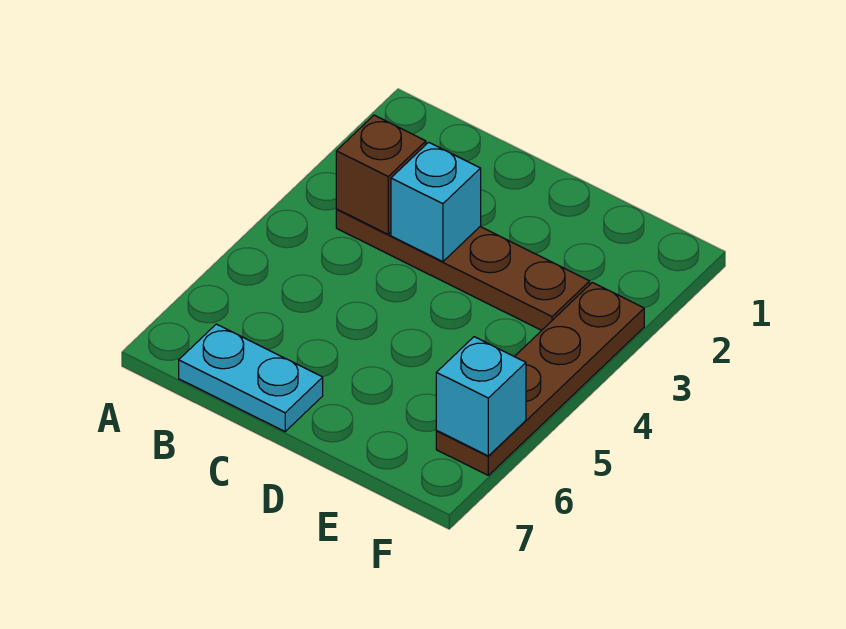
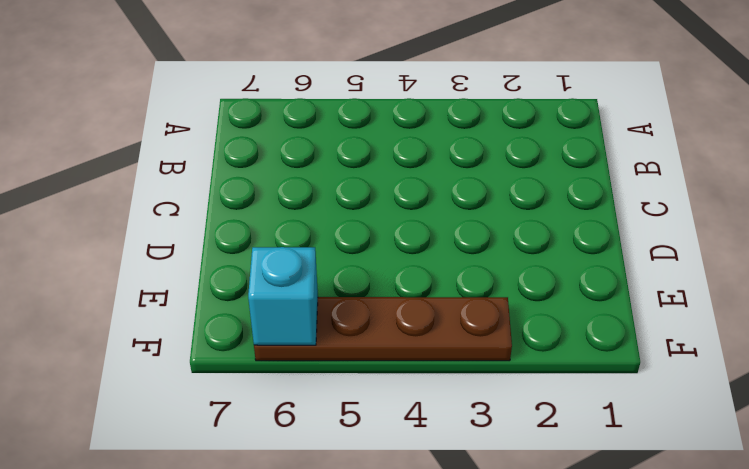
none -> brown 1x4 plate [336,209,590,330]
none -> cyan 1x2 plate [179,324,323,431]

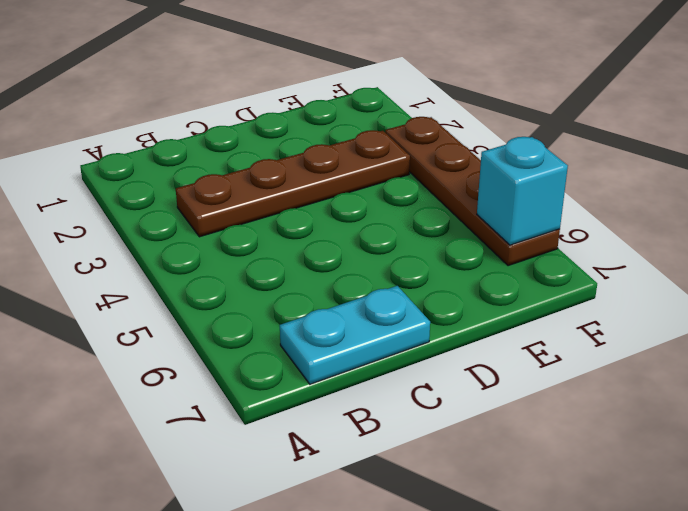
none -> brown 1x1 brick [336,115,426,234]
none -> cyan 1x1 brick [391,142,481,262]

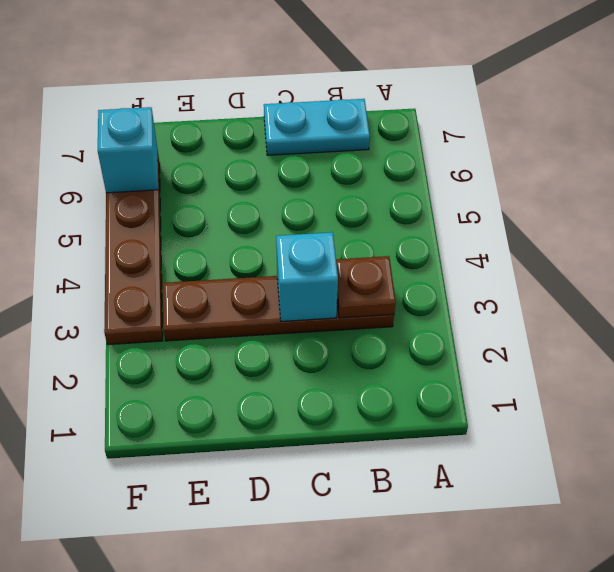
brown 1x1 plate [336,256,396,318] -> brown 1x1 brick [336,115,426,234]

